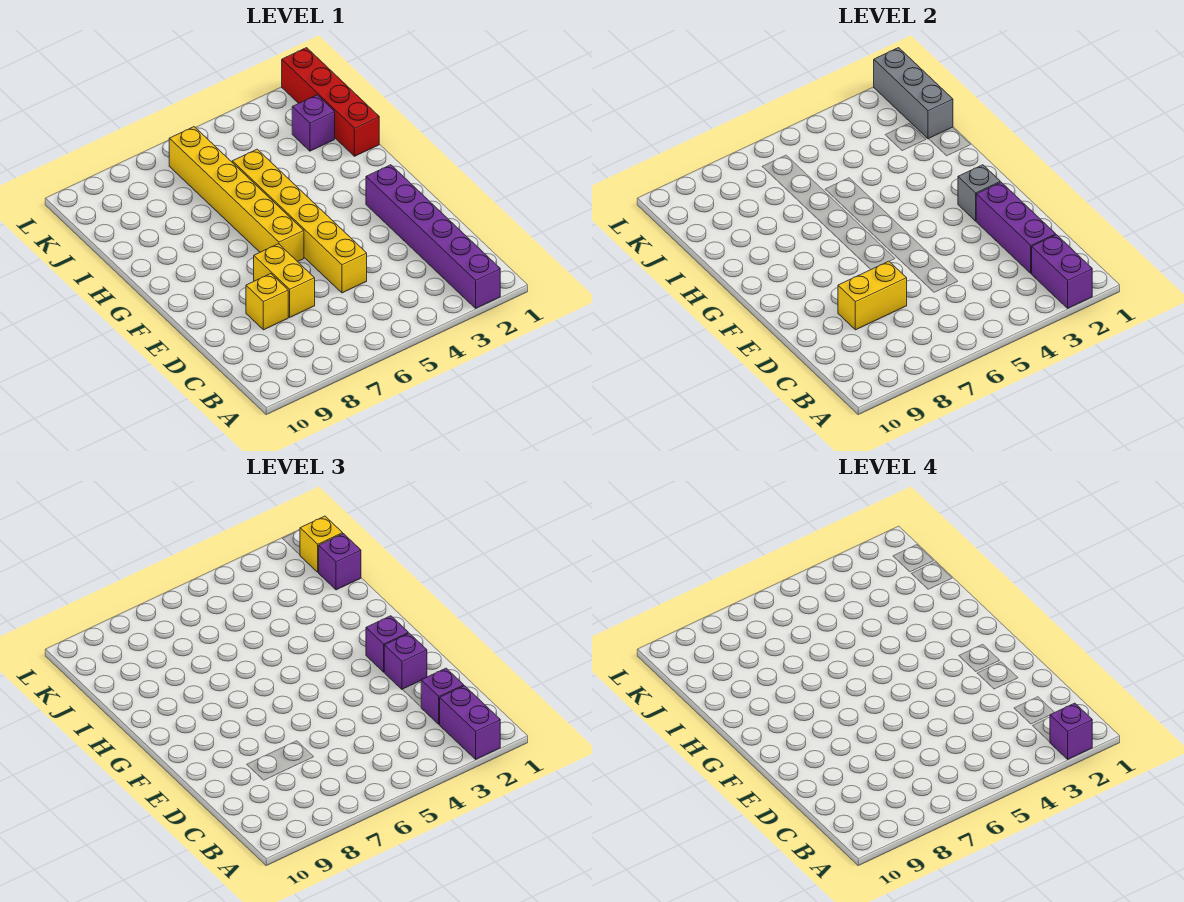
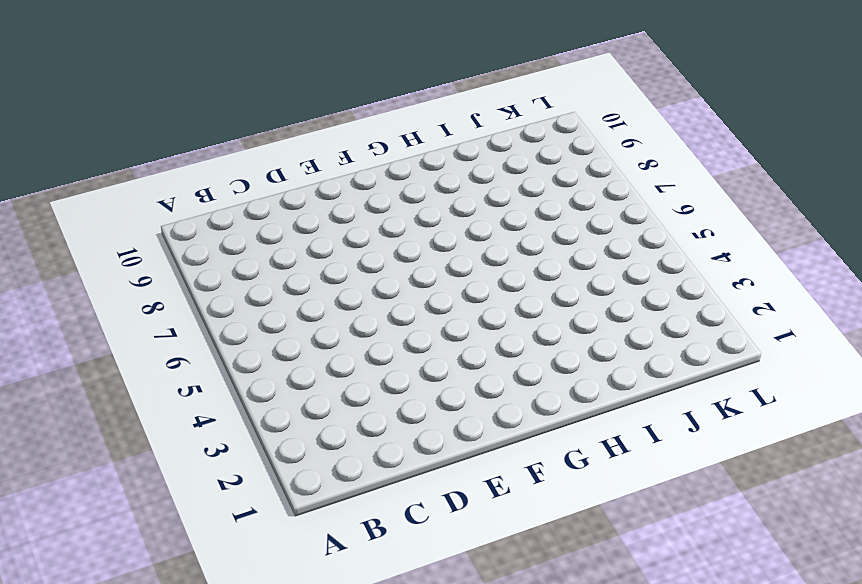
none -> purple 1x6 brick [366,165,500,308]
none -> yellow 1x6 brick [232,149,367,293]
none -> yellow 1x2 brick [254,244,315,317]

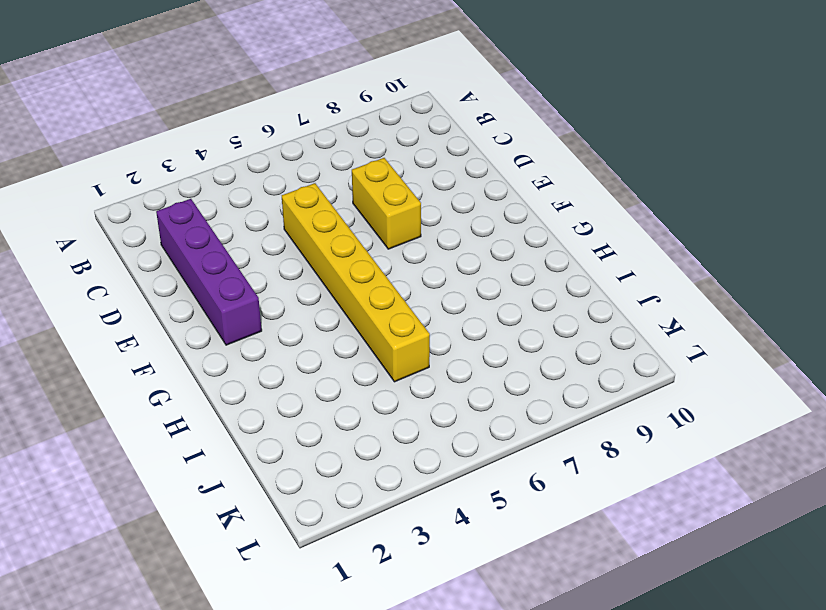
purple 1x4 brick [156,199,262,345] -> purple 1x6 brick [366,165,500,308]
none -> yellow 1x1 brick [246,274,288,330]
none -> yellow 1x6 brick [169,127,304,262]
none -> red 1x4 brick [282,48,379,156]

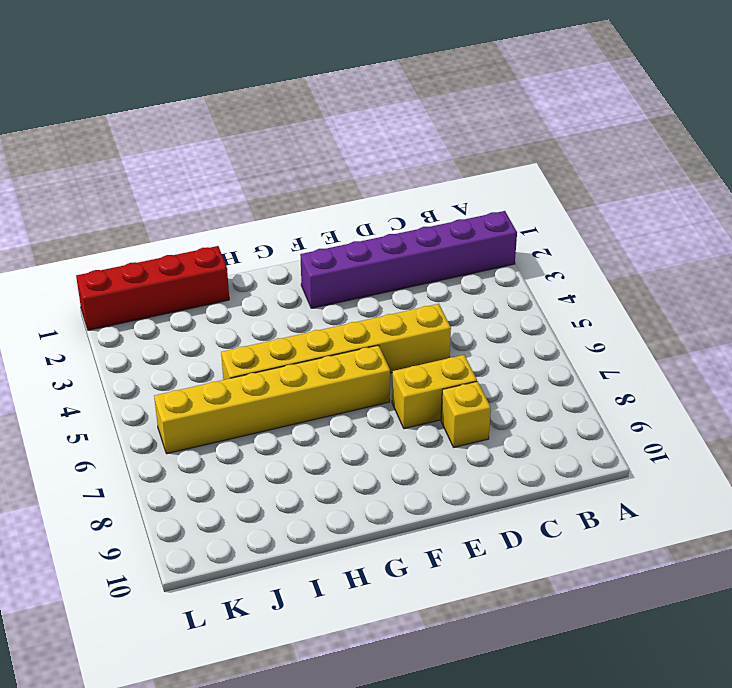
none -> purple 1x1 brick [292,95,335,151]
none -> purple 1x2 brick [1031,235,1092,308]
none -> purple 1x3 brick [976,182,1056,273]

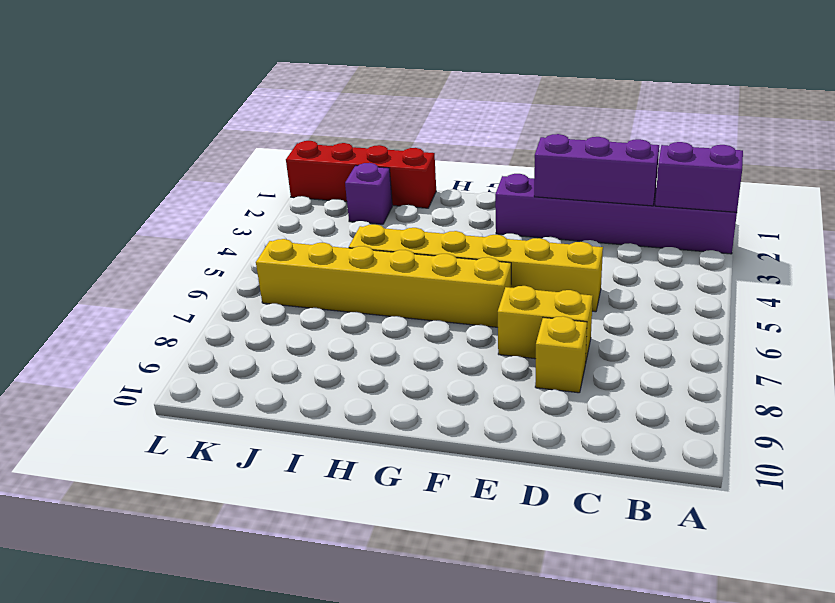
none -> yellow 1x2 brick [838,261,907,330]
none -> grey 1x1 brick [958,165,1000,221]
none -> grey 1x3 brick [874,48,953,139]

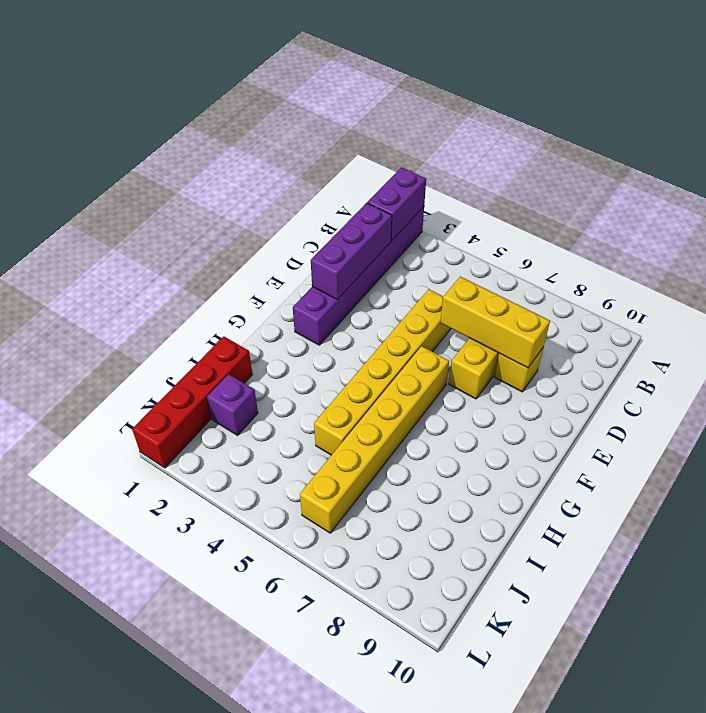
yellow 1x3 brick [440,277,550,368] -> yellow 1x2 brick [838,261,907,330]
none -> grey 1x1 brick [958,165,1000,221]
none -> grey 1x3 brick [874,48,953,139]
none -> purple 1x2 brick [440,686,500,759]

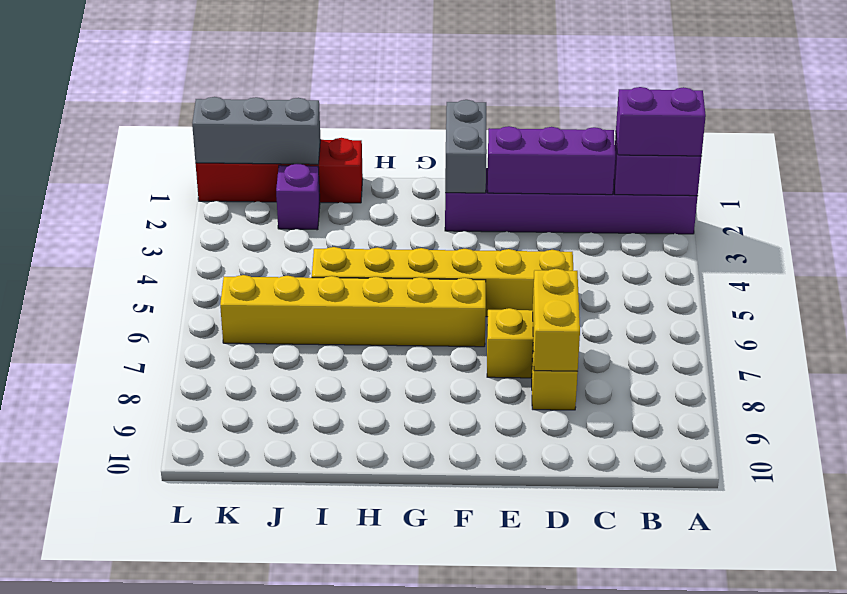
grey 1x2 brick [445,100,487,193] -> grey 1x1 brick [958,165,1000,221]
none -> purple 1x1 brick [421,668,464,724]
none -> purple 1x1 brick [384,633,427,690]
none -> purple 1x1 brick [366,616,408,672]

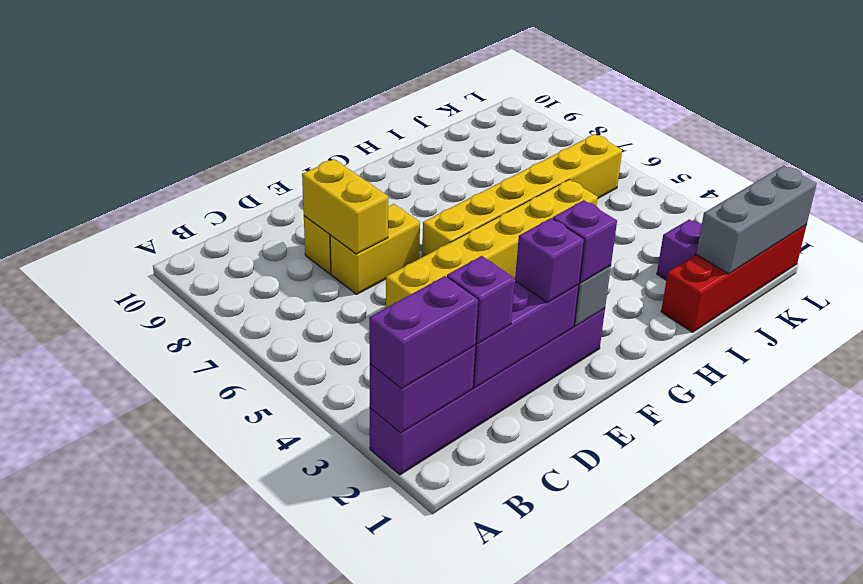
none -> purple 1x1 brick [319,534,361,590]
none -> yellow 1x1 brick [300,516,343,572]
none -> purple 1x1 brick [1050,703,1092,759]

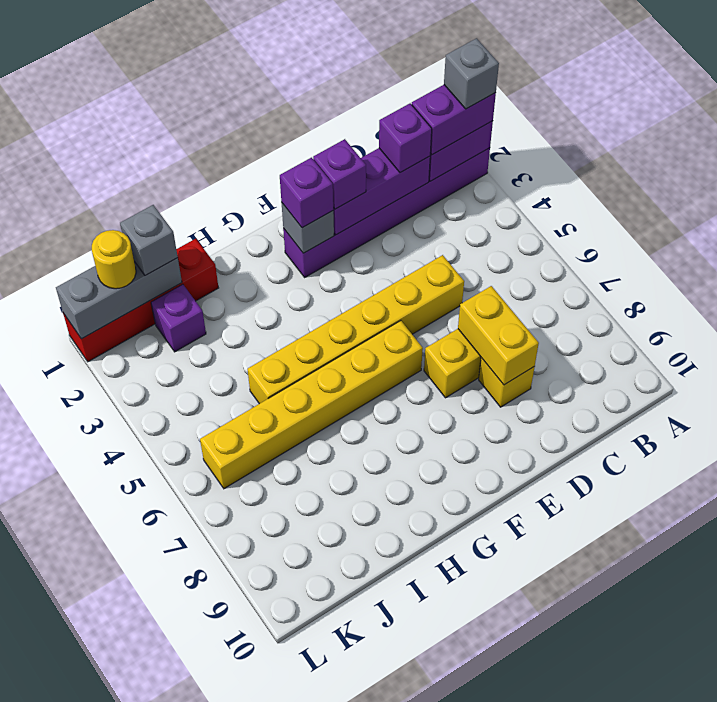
grey 1x1 brick [444,38,499,109] -> purple 1x1 brick [1050,703,1092,759]
grey 1x1 brick [120,205,178,276] -> purple 1x1 brick [319,534,361,590]
yellow 1x1 round brick [92,230,136,289] -> yellow 1x1 brick [300,516,343,572]

